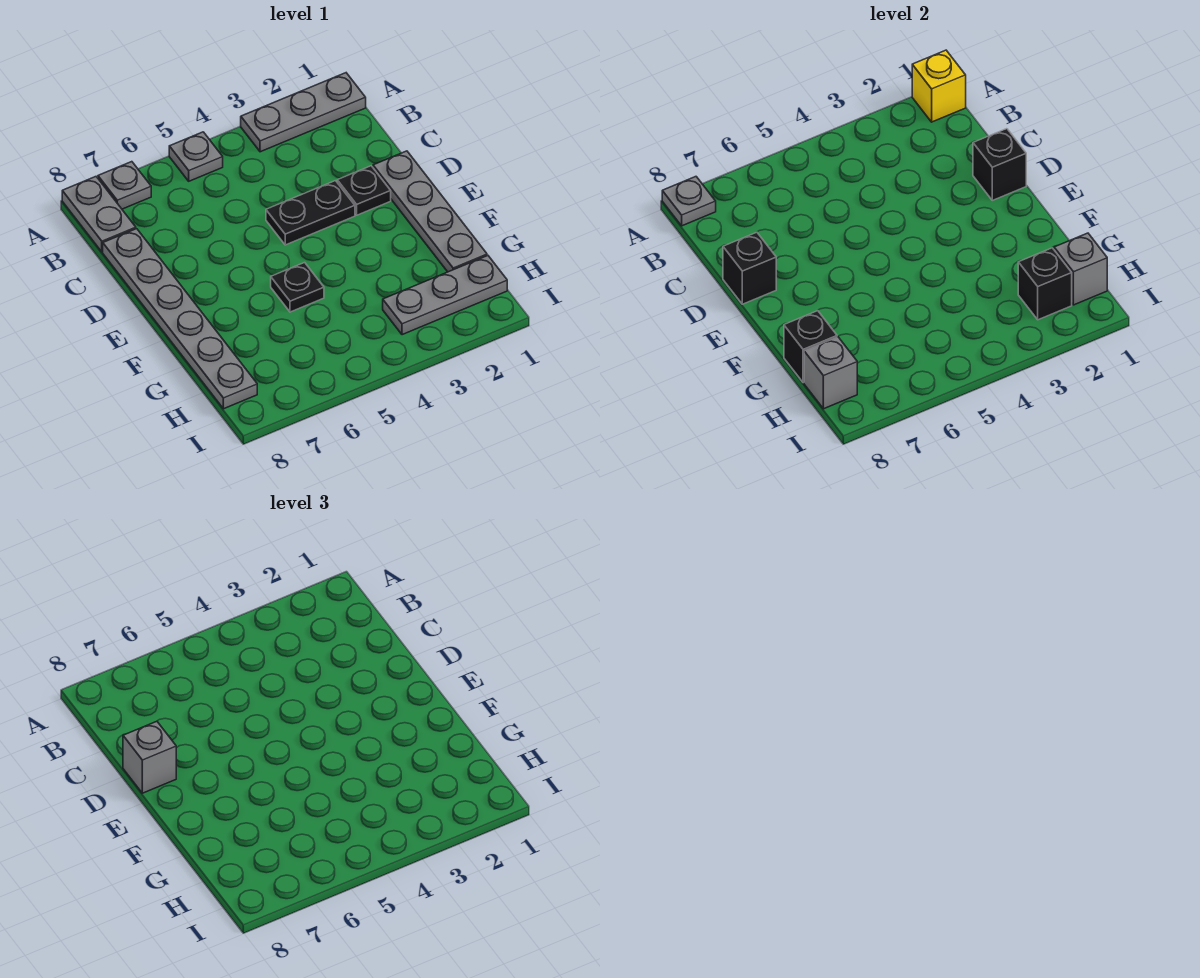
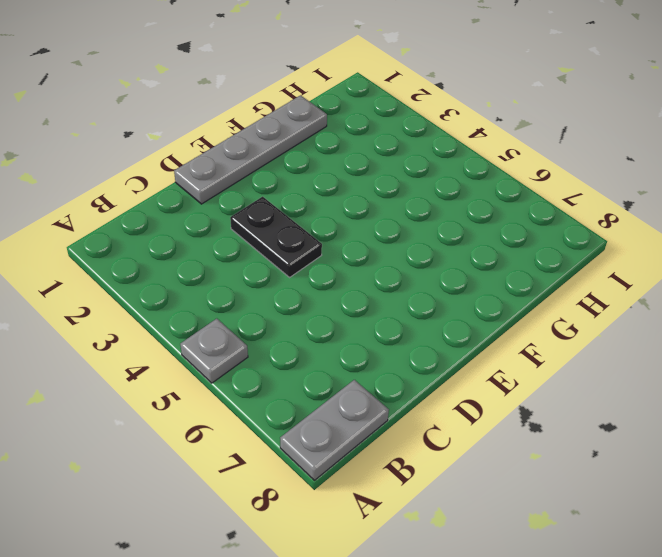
none -> grey 1x3 plate [241,73,366,152]
none -> grey 1x1 plate [98,162,151,209]
none -> grey 1x6 plate [103,229,257,409]

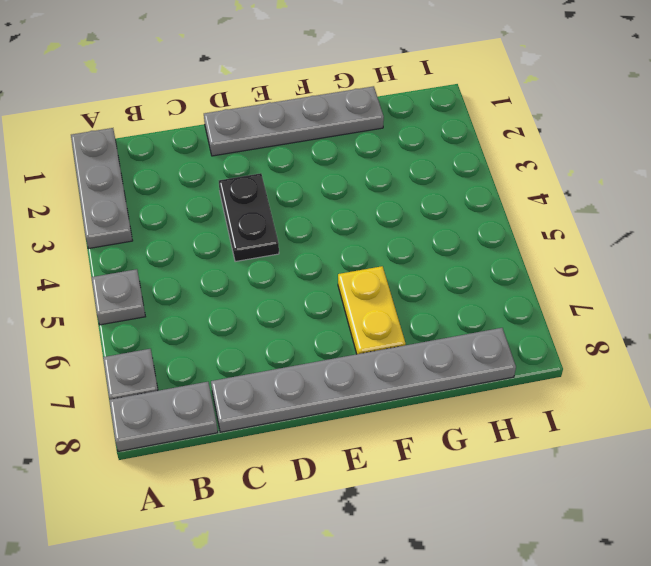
yellow 1x2 plate [338,266,406,354] -> none
none -> black 1x1 plate [337,166,391,215]
none -> black 1x1 plate [271,263,324,312]
none -> grey 1x3 plate [383,256,507,335]

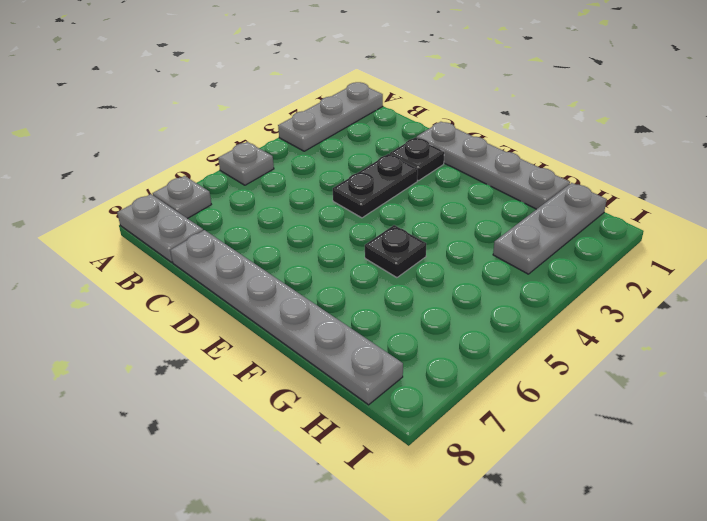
none -> yellow 1x1 brick [912,50,966,122]
none -> grey 1x1 plate [662,177,716,226]
none -> black 1x1 brick [973,129,1026,200]

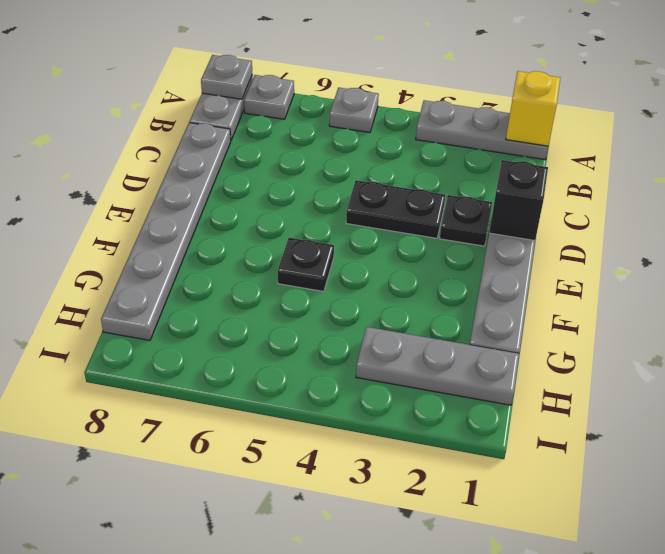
none -> black 1x1 brick [723,232,776,304]
none -> black 1x1 brick [784,311,837,383]
none -> grey 1x1 brick [1054,233,1107,305]

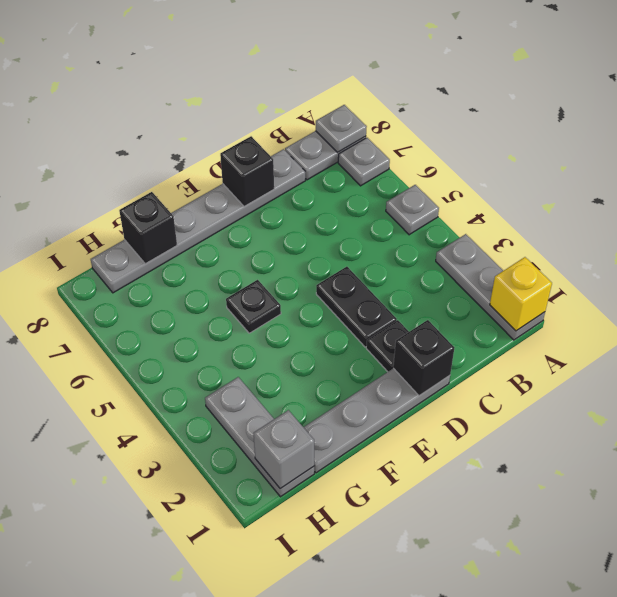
none -> black 1x1 brick [1018,248,1072,320]
none -> grey 1x1 brick [804,337,857,409]
none -> grey 1x1 brick [123,721,176,793]

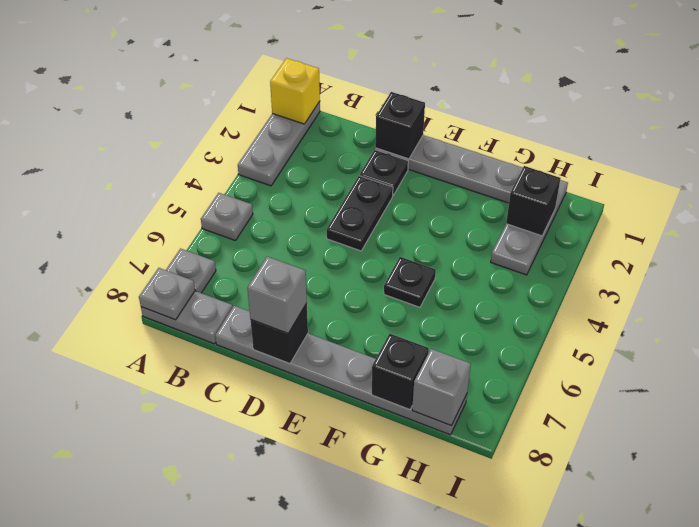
none -> grey 1x1 brick [1054,233,1107,305]

